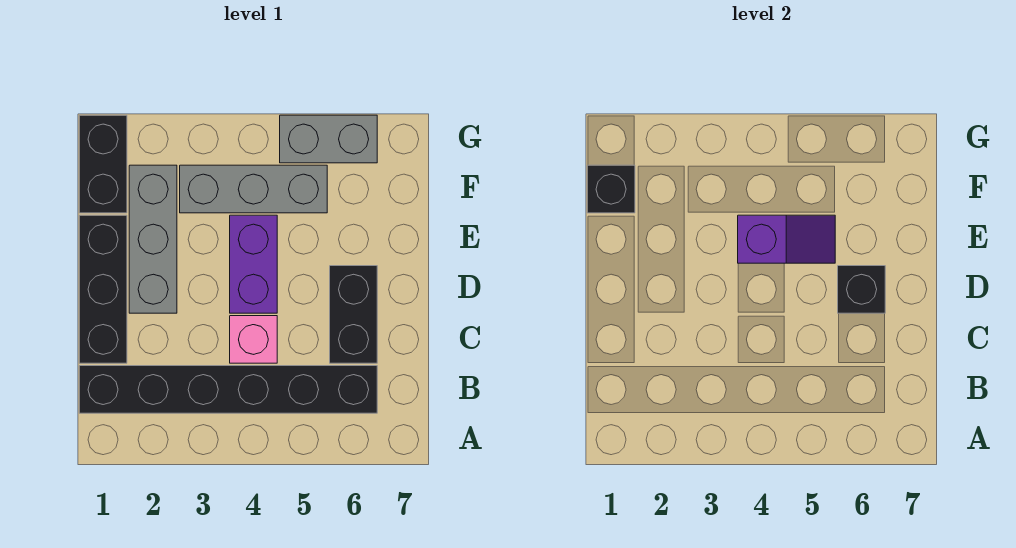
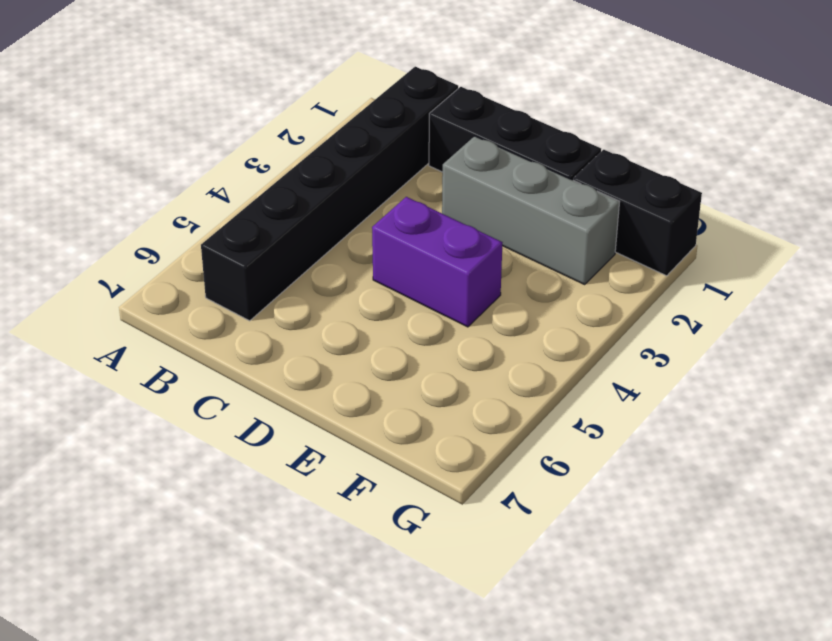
none -> pink 1x1 brick [230,316,277,363]
none -> black 1x2 brick [330,266,377,363]
none -> grey 1x3 brick [180,165,327,213]

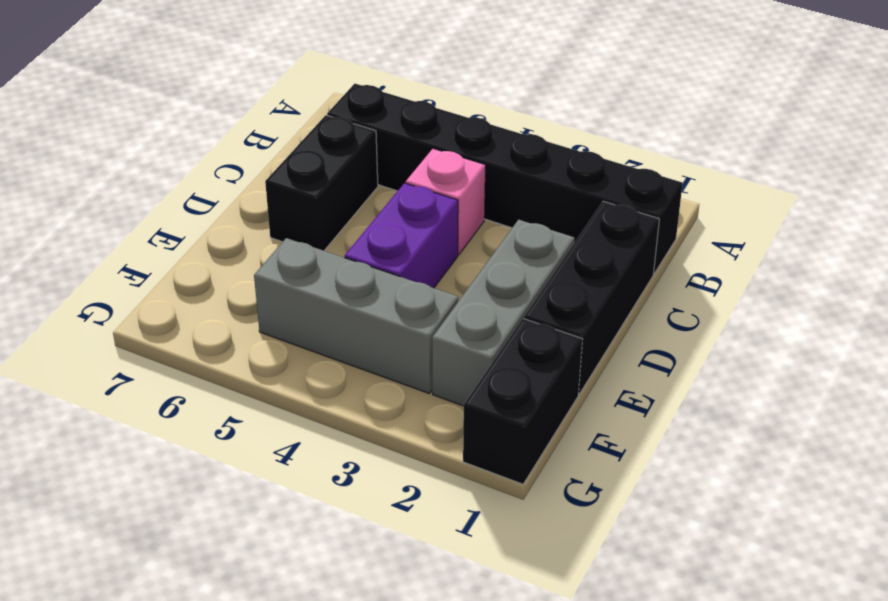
none -> grey 1x2 brick [280,115,377,163]
none -> black 1x1 brick [838,266,885,313]
none -> purple 1x2 slope [738,215,835,263]

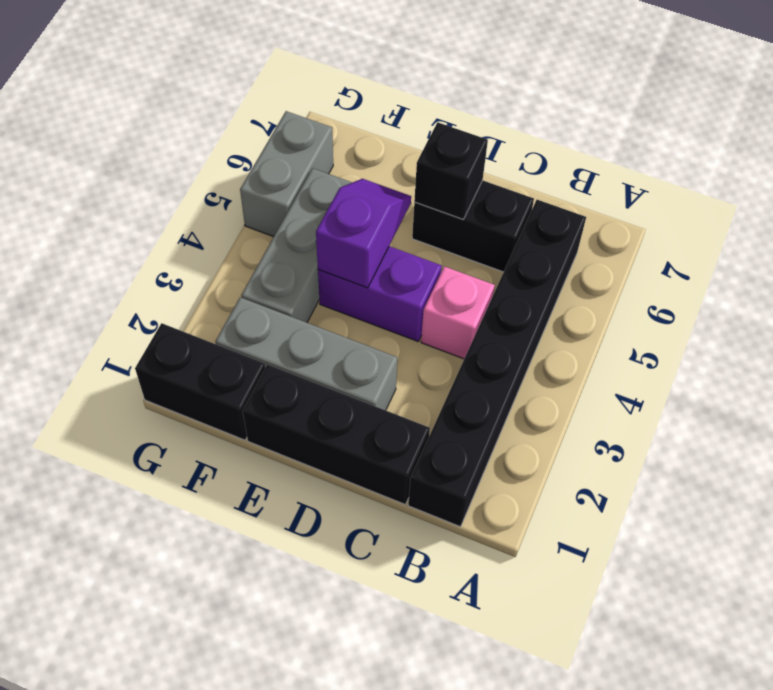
none -> black 1x1 brick [587,165,635,213]

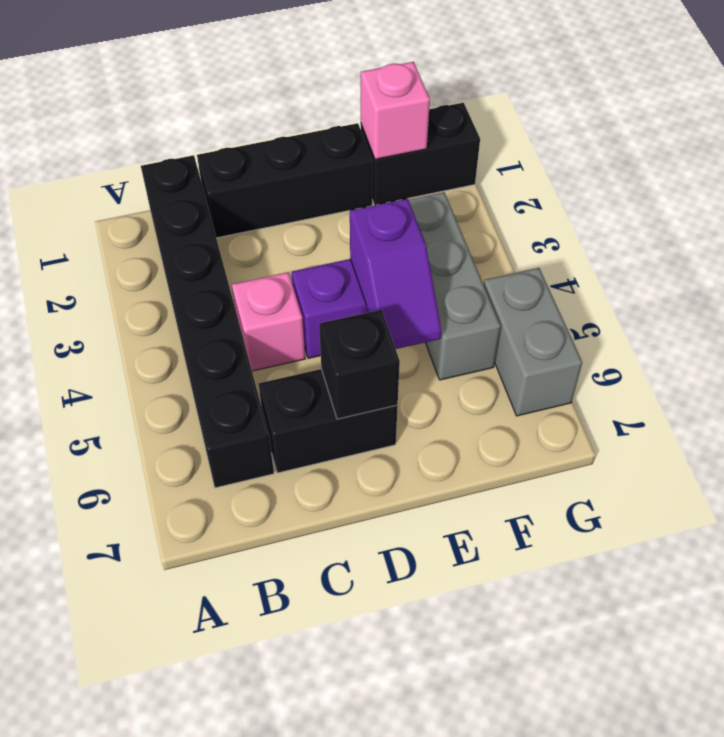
pink 1x1 brick [361,62,430,159] -> black 1x1 brick [587,165,635,213]
none -> grey 1x3 brick [129,165,177,313]

